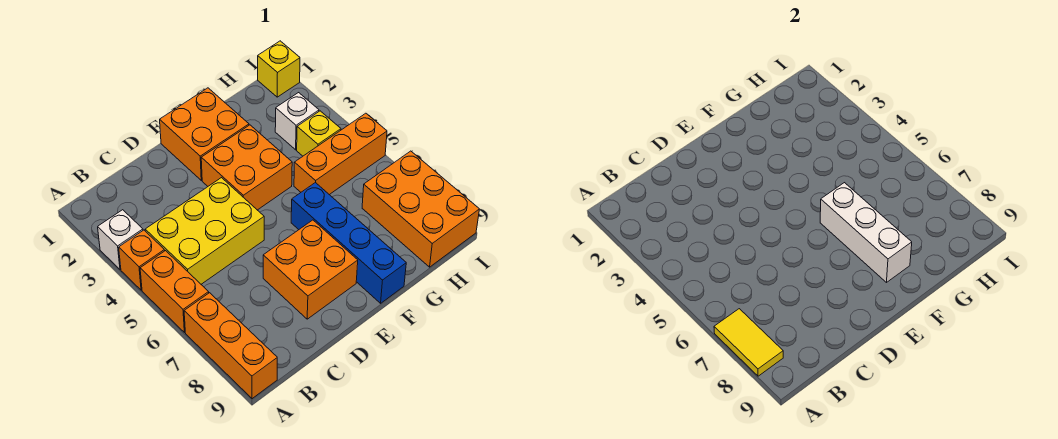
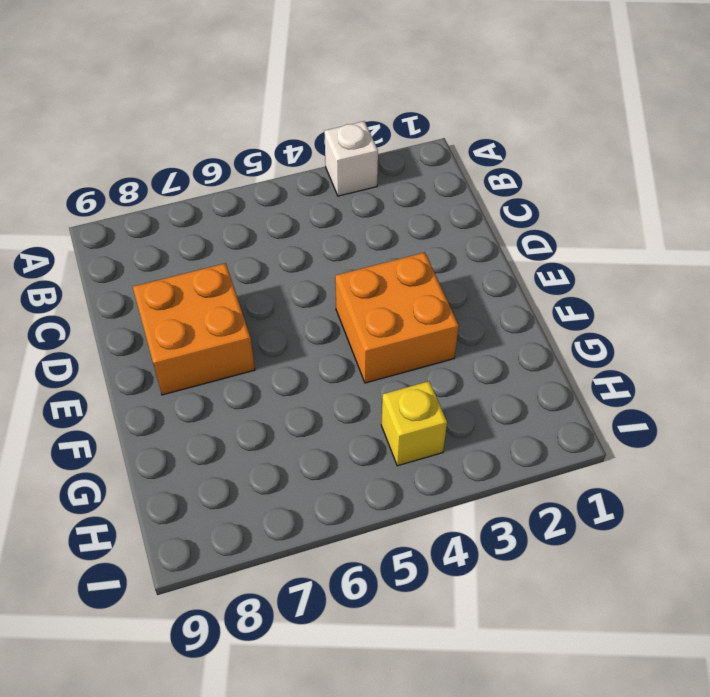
none -> orange 1x1 brick [119,230,165,290]
none -> orange 1x2 brick [140,251,209,332]
none -> orange 1x3 brick [184,293,277,399]

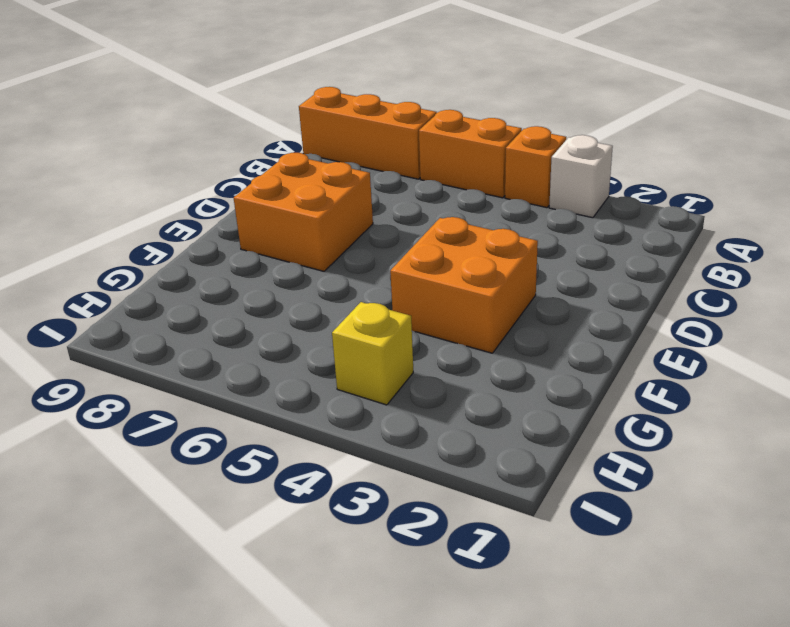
none -> yellow 2x3 brick [145,178,264,284]
none -> orange 2x2 brick [160,88,249,180]
none -> blue 1x4 brick [291,182,406,303]

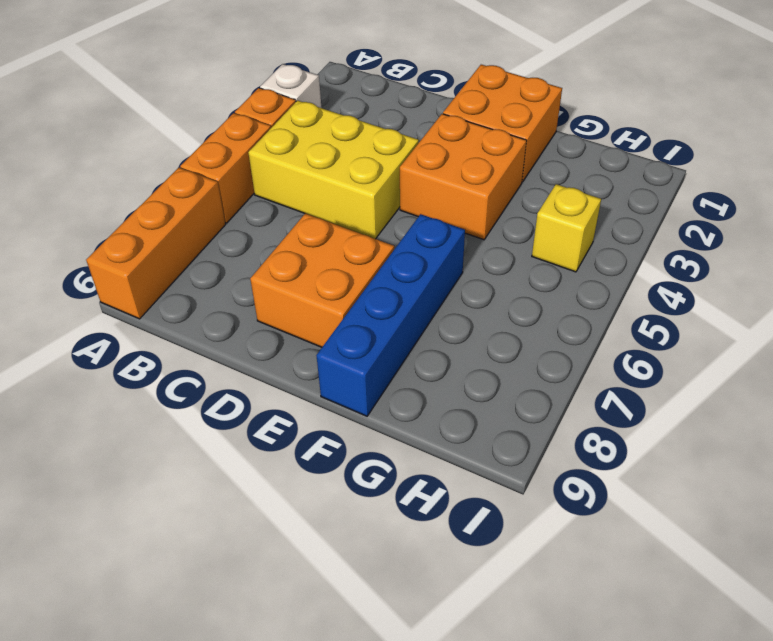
none -> orange 1x3 brick [294,113,387,195]
none -> white 1x1 brick [275,93,319,150]
none -> orange 2x3 brick [362,151,479,267]

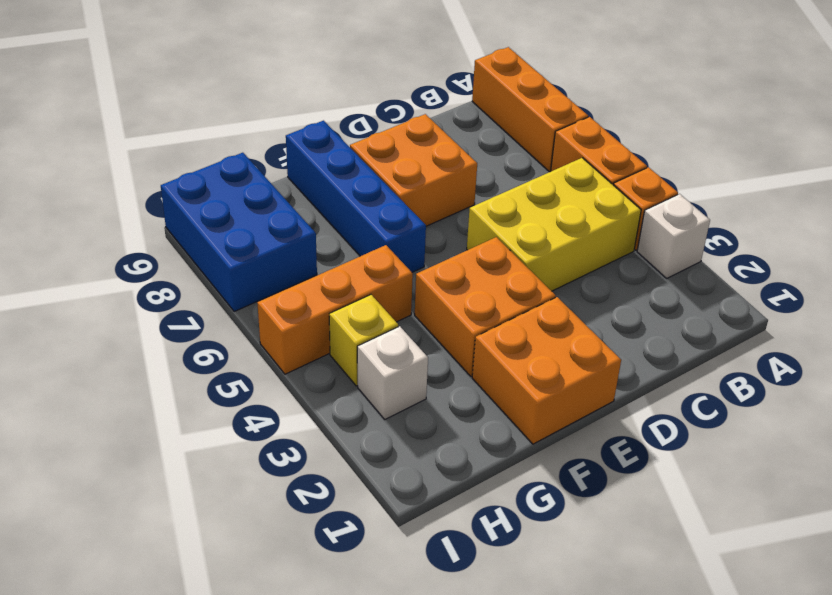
blue 2x3 brick [161,153,317,312] -> orange 2x3 brick [362,151,479,267]
none -> yellow 1x1 brick [258,41,300,97]
none -> yellow 1x2 tile [714,309,783,376]
none -> white 1x3 brick [820,183,912,282]

